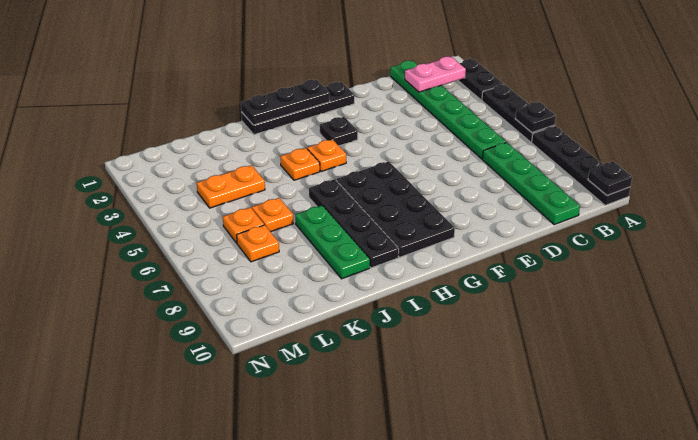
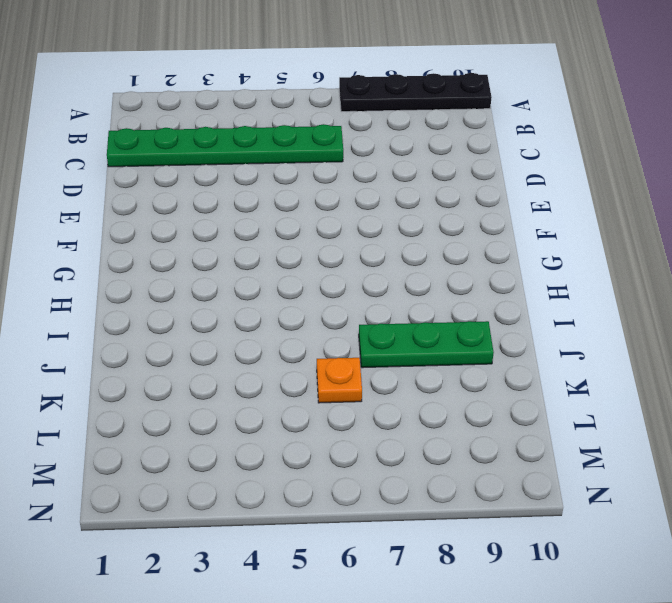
none -> black 1x2 plate [458,59,504,100]
none -> black 1x3 plate [482,85,555,142]
none -> green 1x4 plate [483,143,580,225]

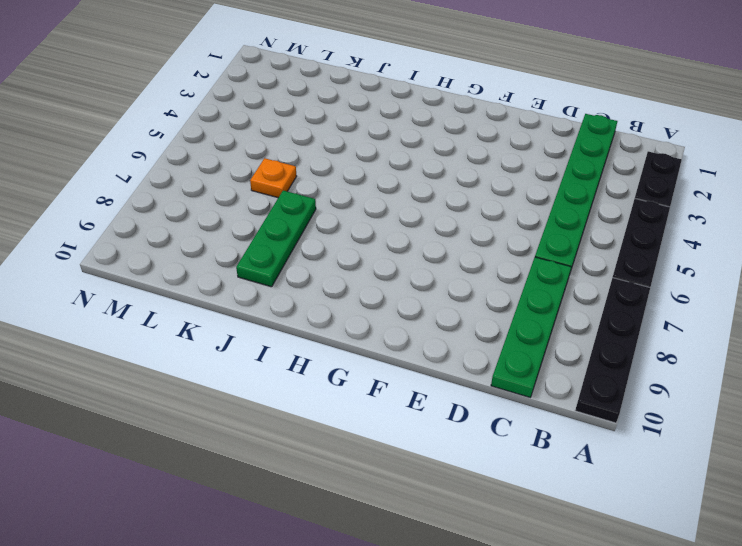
none -> black 1x4 plate [241,82,354,135]
none -> black 1x1 plate [320,117,358,146]
none -> black 2x4 plate [336,161,455,257]

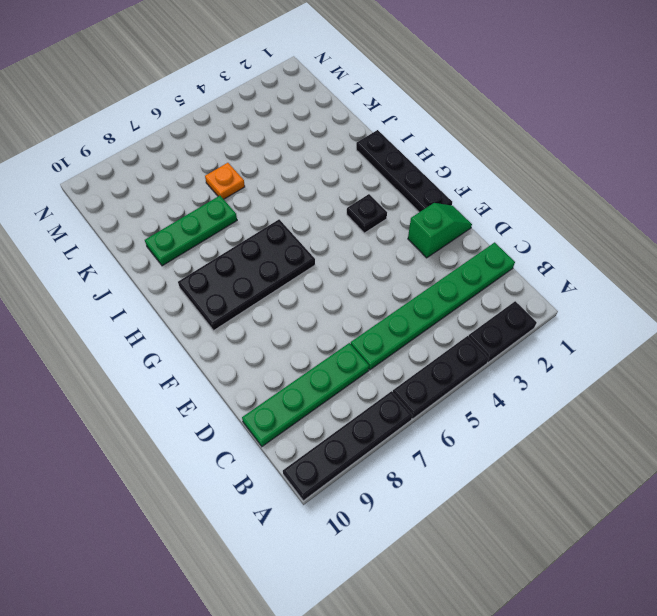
green 1x2 slope [408,203,472,258] -> none
none -> orange 1x1 plate [307,140,346,172]
none -> orange 1x1 plate [280,148,320,180]
none -> black 1x4 plate [309,179,399,268]

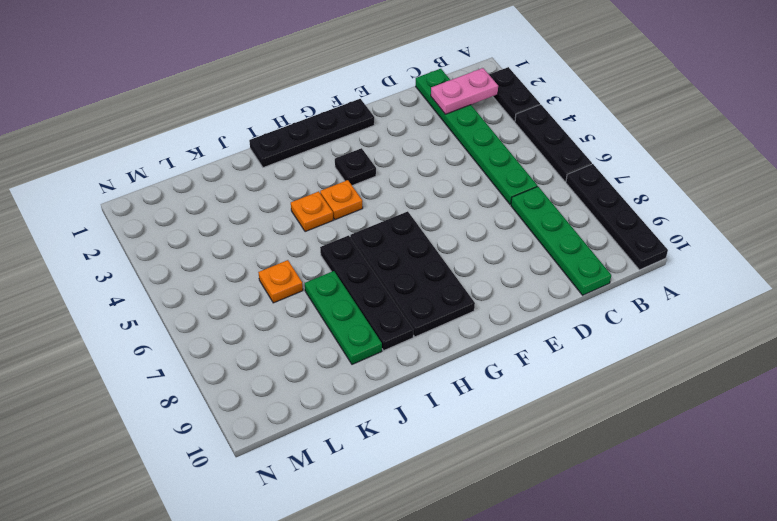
none -> orange 1x2 plate [197,165,265,208]
none -> orange 1x1 plate [223,207,264,243]
none -> orange 1x1 plate [237,225,279,262]

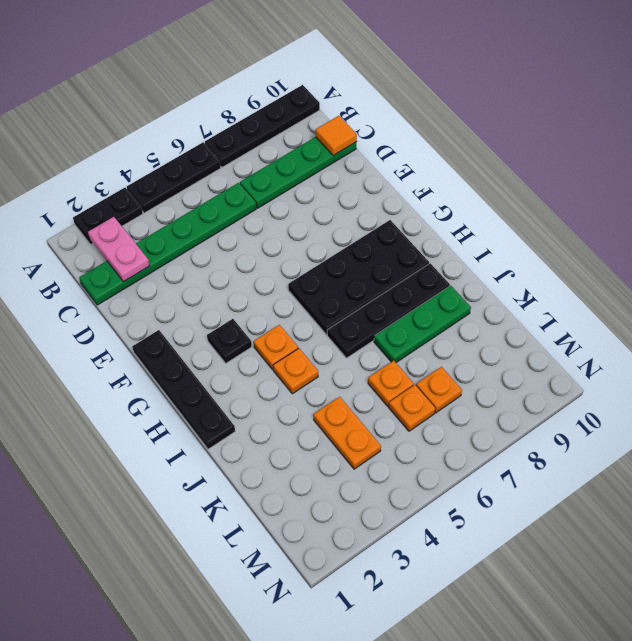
orange 1x1 tile [316,116,357,156] -> none
none -> black 1x1 plate [515,102,556,133]
none -> black 1x1 plate [588,162,632,195]
none -> black 1x3 plate [241,80,330,125]

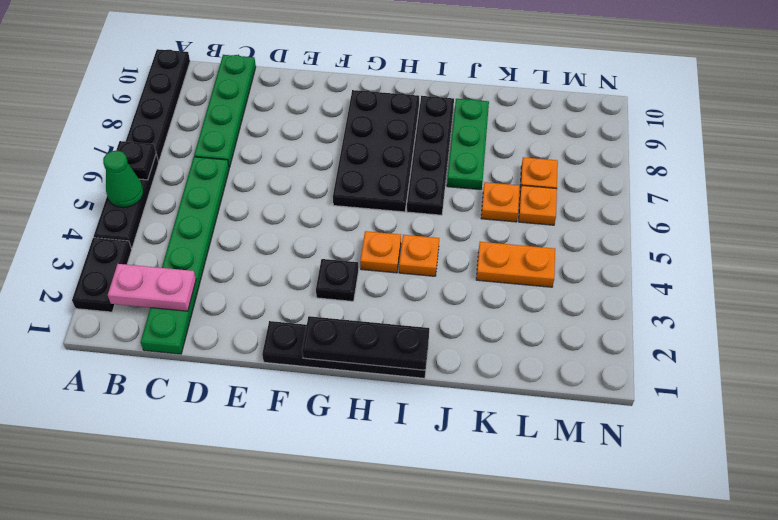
green 1x1 cone [103,151,144,207] -> none
none -> black 1x1 plate [588,162,632,195]

